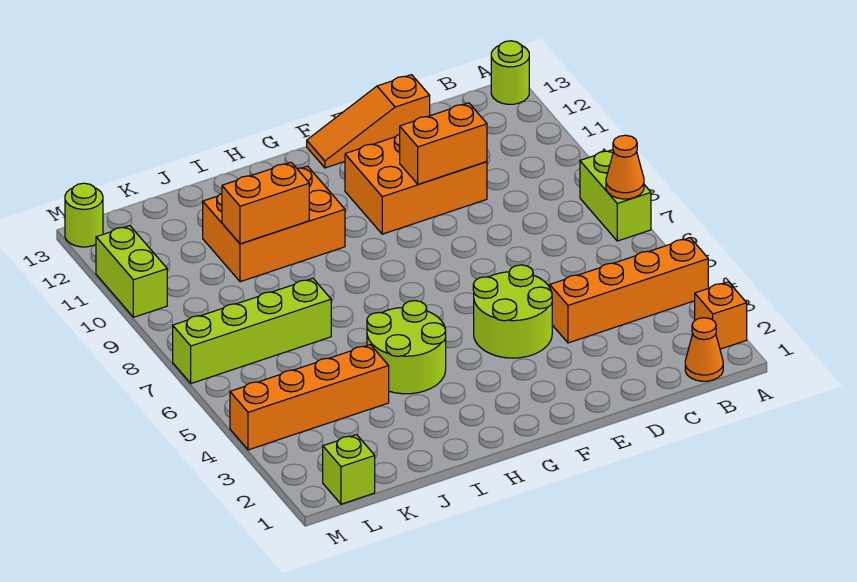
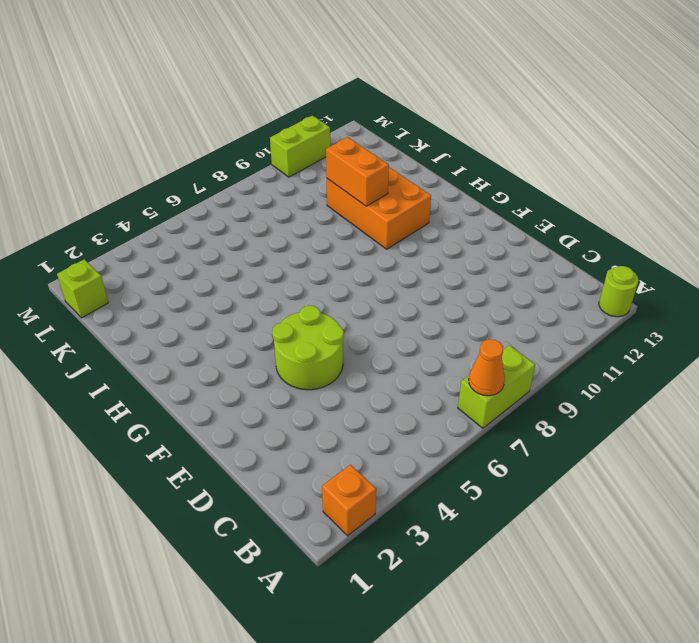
none -> orange 1x4 brick [550,238,708,343]
none -> orange 1x1 cone [685,318,723,381]
none -> orange 2x3 brick [345,134,487,234]

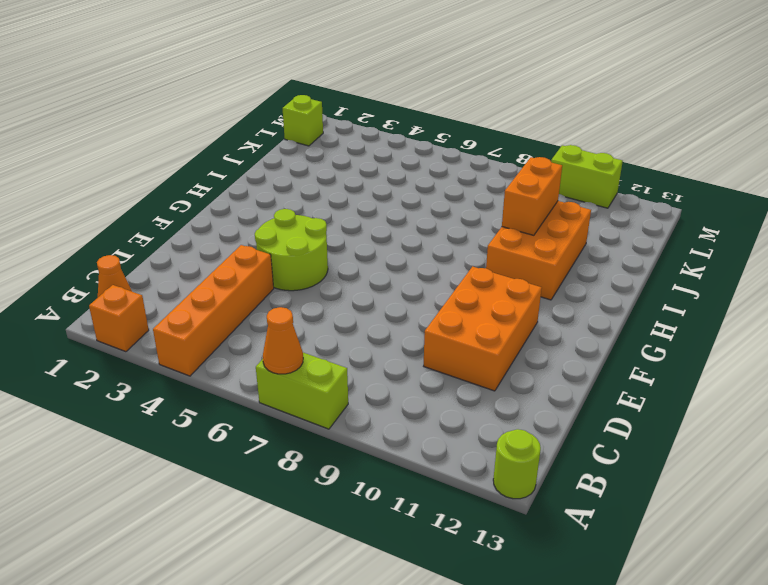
none -> orange 1x3 slope [307,75,430,168]
none -> lime 2x2 round brick [367,301,446,394]
none -> orange 1x4 brick [230,345,389,450]

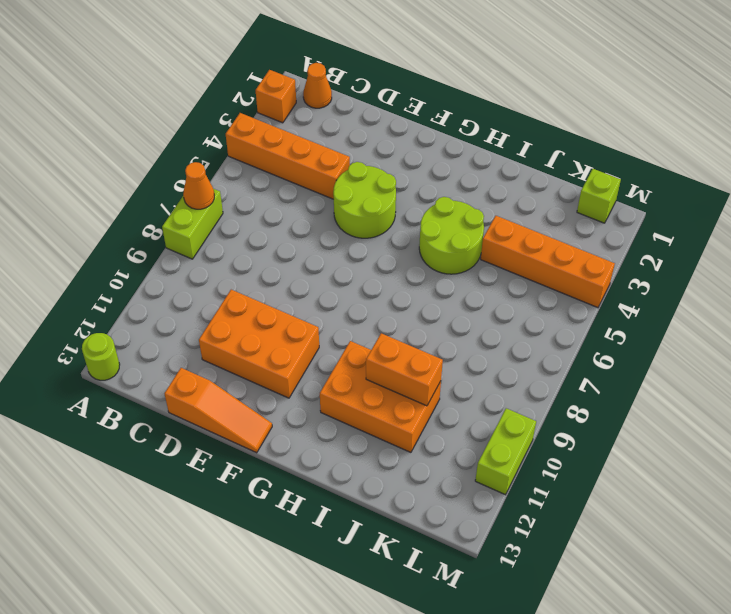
none -> lime 1x4 brick [173,278,331,383]
none -> lime 1x1 round brick [65,183,103,247]
none -> orange 1x2 brick [400,103,487,184]

